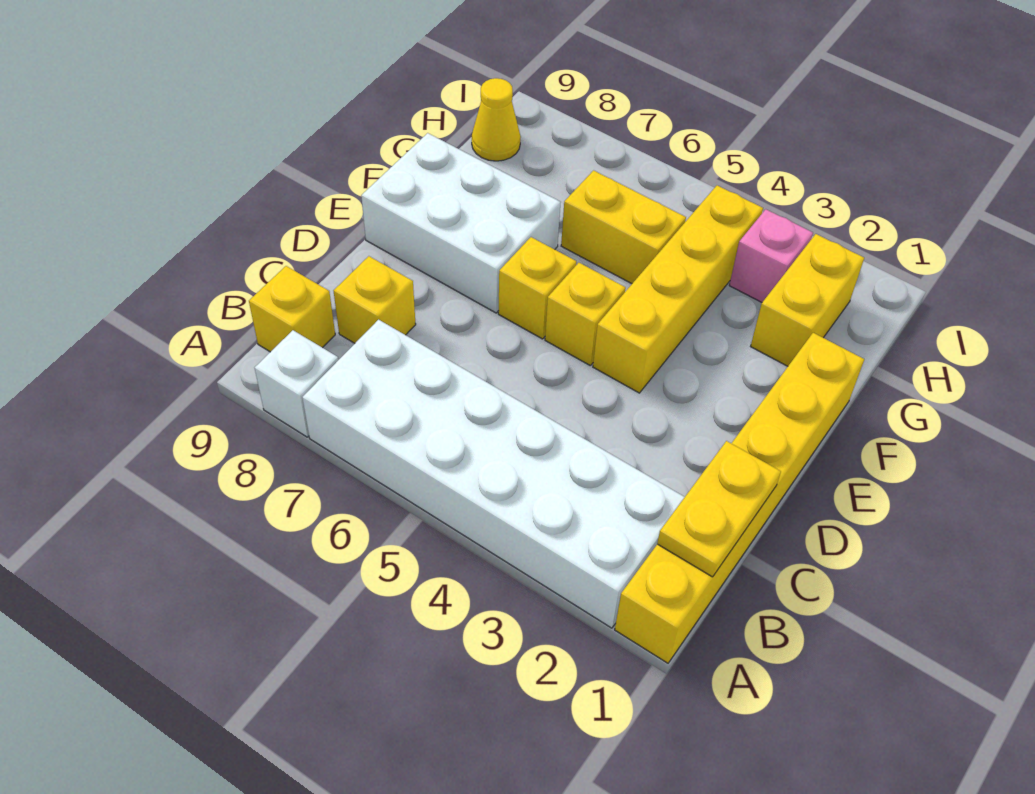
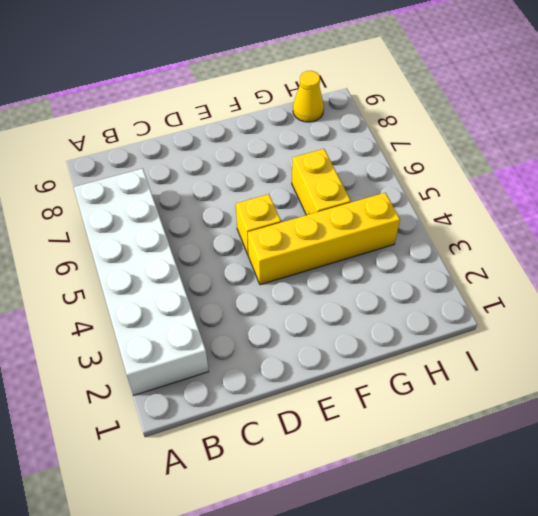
none -> yellow 1x6 brick [615,333,864,663]
none -> white 1x1 brick [255,330,338,437]
none -> yellow 1x1 brick [249,266,335,352]

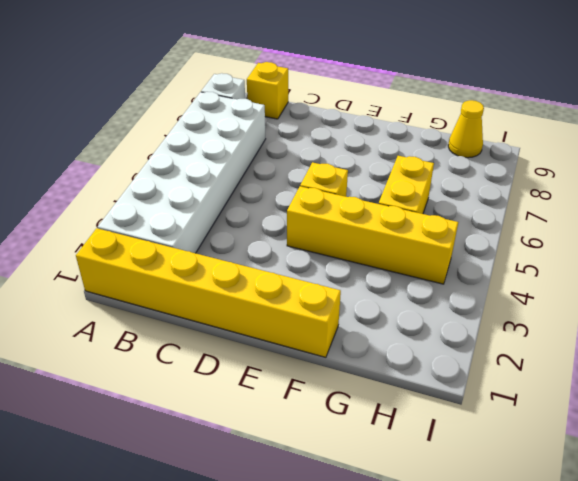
none -> yellow 1x1 brick [334,256,416,343]
none -> yellow 1x1 brick [498,237,576,339]
none -> white 2x3 brick [361,133,561,313]

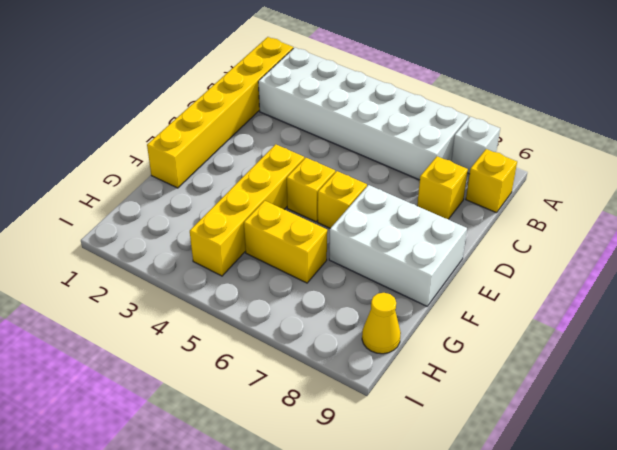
none -> yellow 1x2 brick [751,234,864,366]
none -> pink 1x1 brick [729,209,813,302]
none -> yellow 1x2 plate [657,441,781,577]

